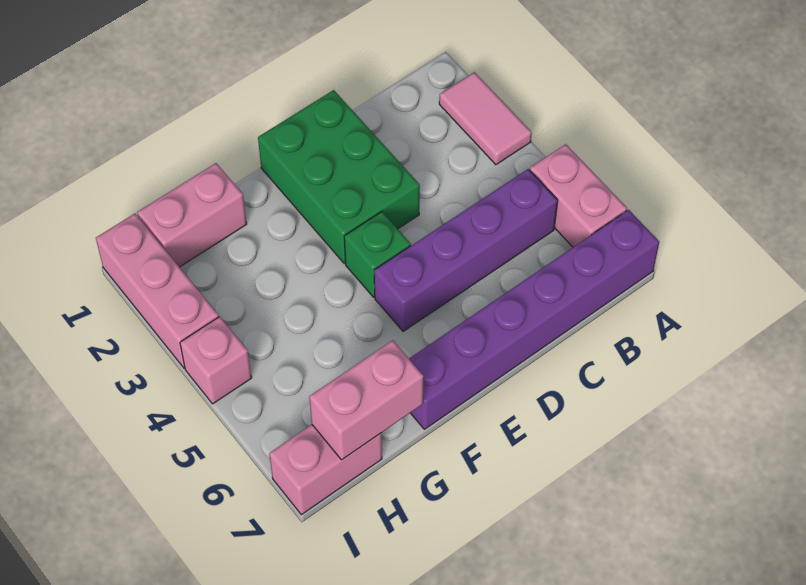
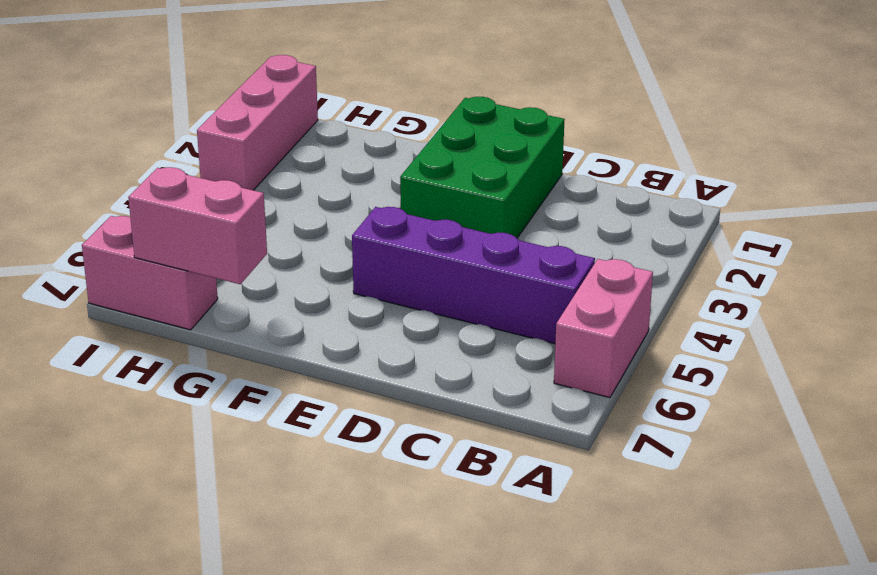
none -> pink 1x2 tile [439,72,532,165]
none -> purple 1x6 brick [409,210,659,429]

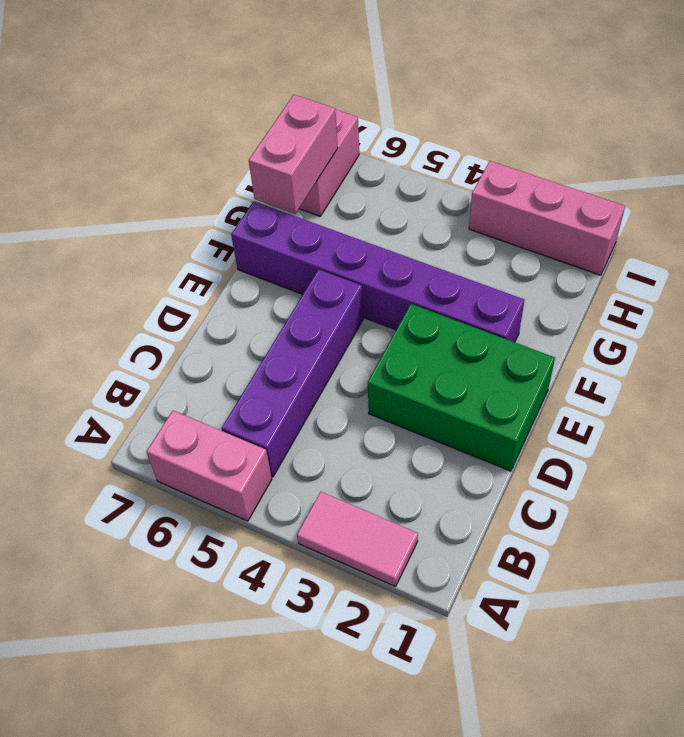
purple 1x6 brick [231,201,524,342] -> purple 1x6 brick turned to [409,210,659,429]
none -> green 1x1 brick [344,212,411,297]
none -> pink 1x2 brick [137,163,247,267]

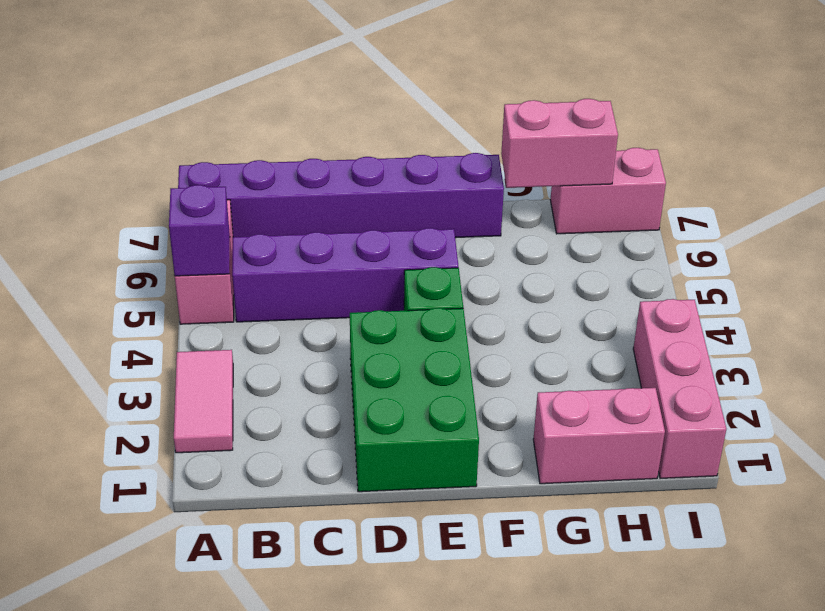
purple 1x1 brick [169,185,230,276] -> none
none -> pink 1x1 brick [180,317,252,404]

